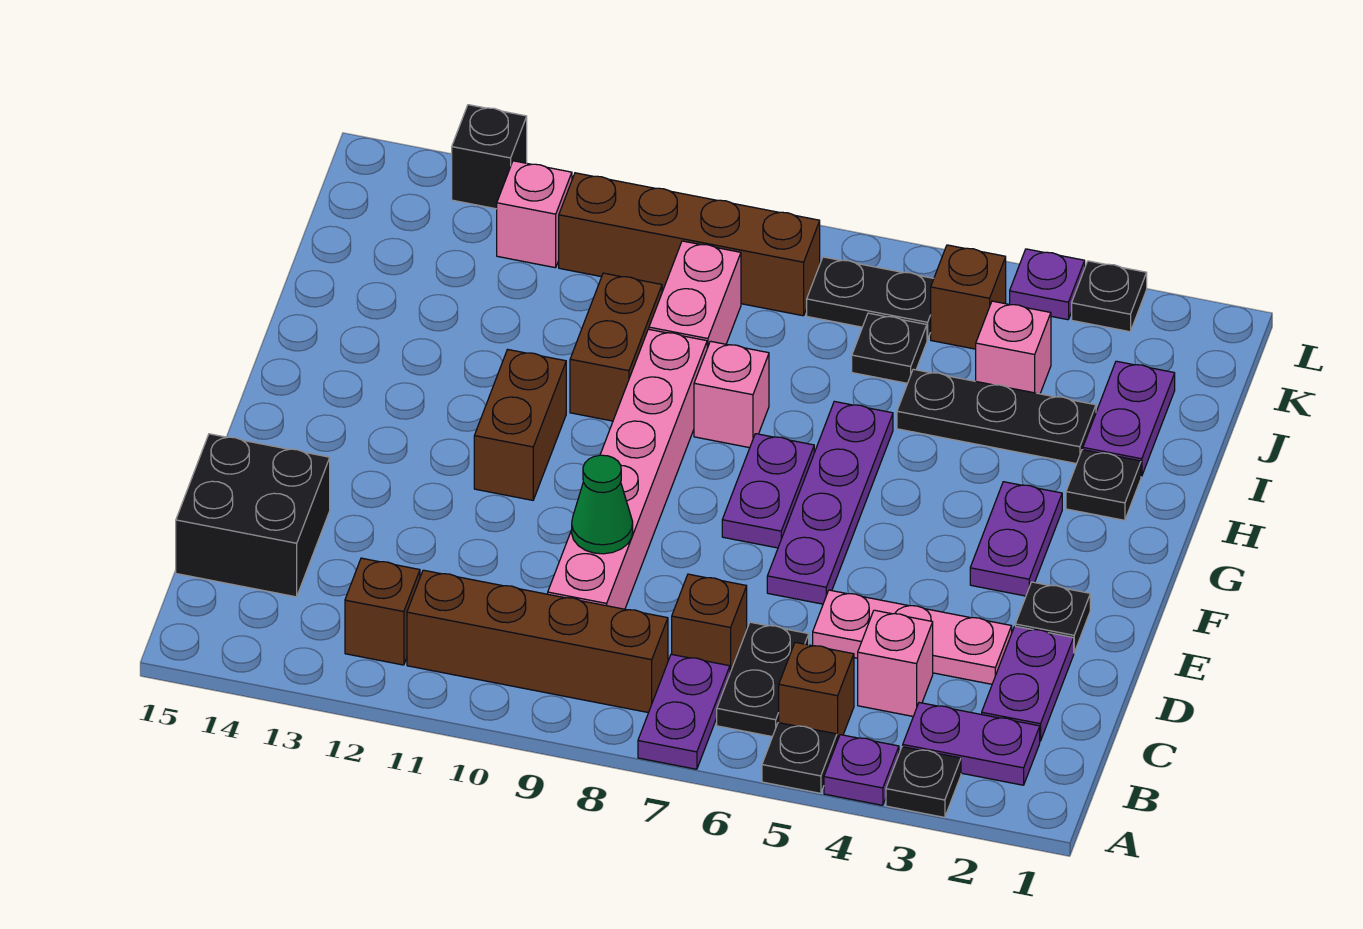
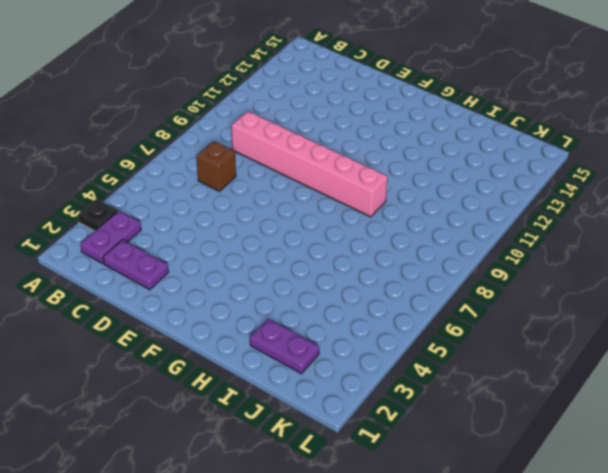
none -> purple 1x1 plate [824,735,899,805]
none -> black 1x1 plate [762,723,837,793]
none -> purple 1x2 plate [638,654,730,769]
none -> brown 1x1 brick [779,642,854,741]

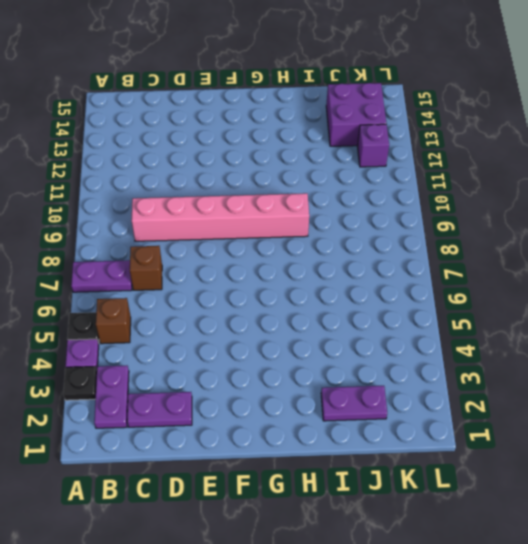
purple 2x2 brick [326,83,386,146] -> none
purple 1x1 brick [357,124,389,167] -> pink 1x1 brick [497,161,572,268]
none -> black 1x2 plate [717,622,809,737]
none -> brown 1x4 brick [407,570,668,713]
none -> brown 1x1 brick [345,558,420,665]
none -> pink 1x1 brick [858,610,933,716]

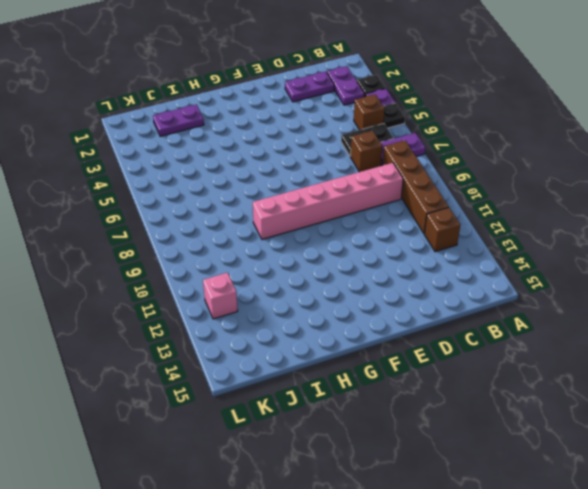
none -> pink 1x1 brick [858,610,933,716]
none -> black 2x2 brick [176,434,330,597]
none -> pink 1x3 plate [813,590,1012,684]
none -> black 1x1 plate [1015,582,1090,652]

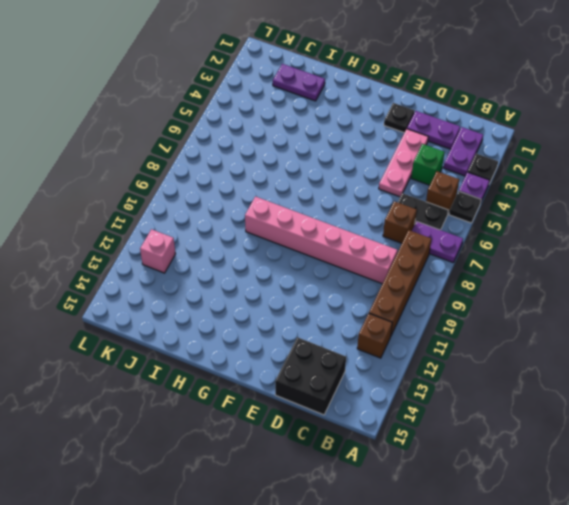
green 1x1 brick [411,144,444,185] -> pink 1x1 brick [858,610,933,716]
none -> purple 1x4 plate [767,401,893,604]
none -> purple 1x2 plate [970,482,1062,596]
none -> purple 1x2 plate [722,434,814,548]
none -> brown 1x2 brick [474,349,566,500]

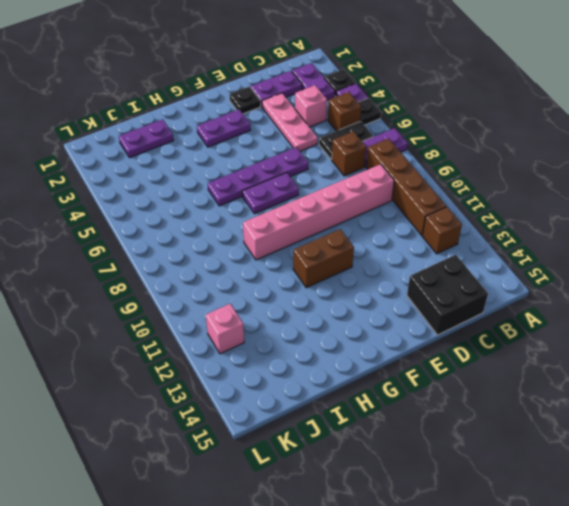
none -> black 1x1 plate [1066,450,1141,520]
none -> pink 1x1 brick [694,341,769,448]
none -> brown 1x2 brick [570,273,662,421]
none -> black 1x3 plate [897,369,1096,464]

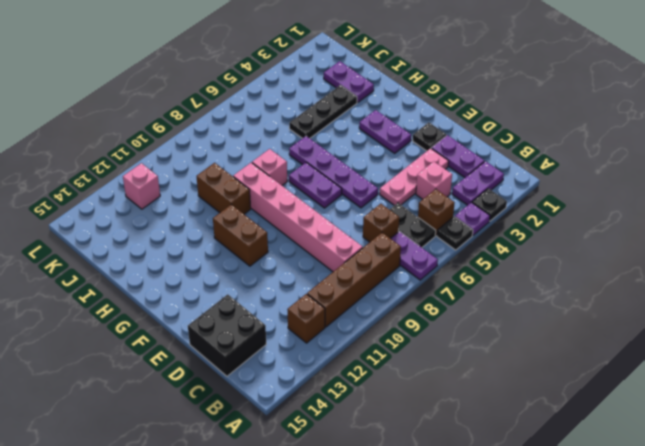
none -> black 1x1 plate [1066,450,1141,520]
none -> pink 1x2 brick [649,241,741,348]
none -> pink 1x1 brick [976,301,1051,394]
none -> black 1x1 plate [852,313,927,383]

